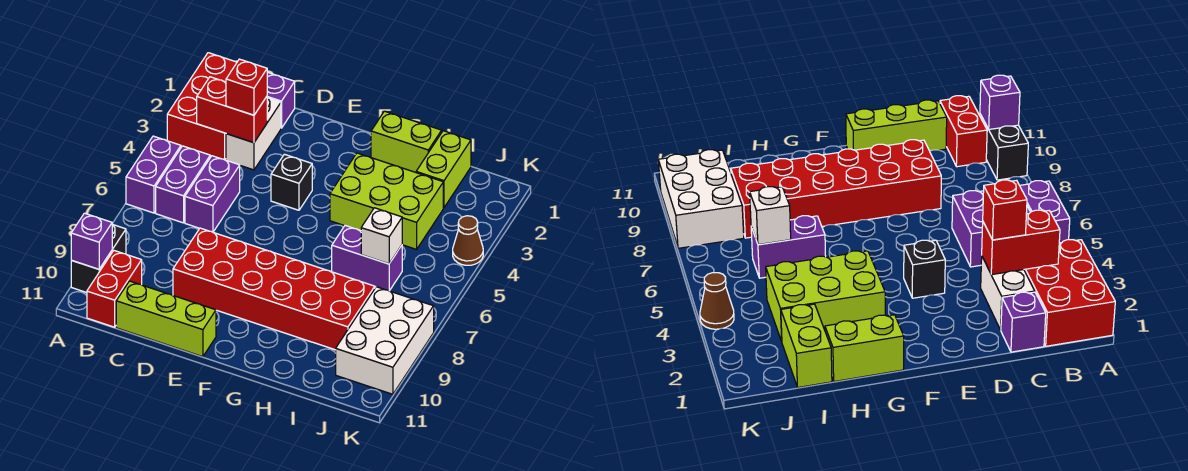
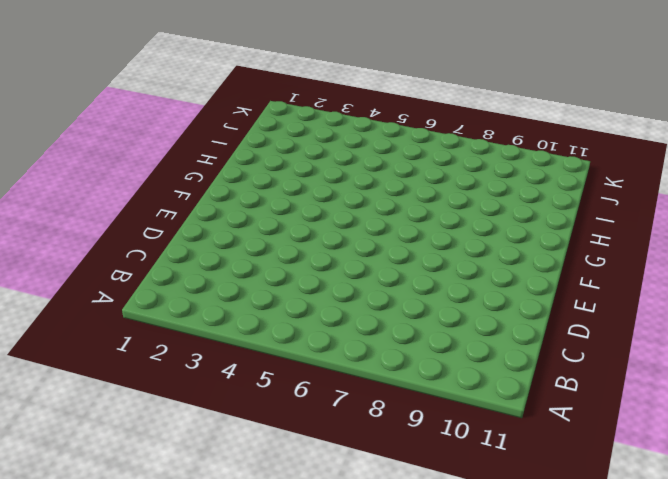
none -> red 2x3 brick [167,53,237,160]
none -> purple 1x2 brick [126,136,181,213]
none -> black 1x2 brick [71,224,126,293]

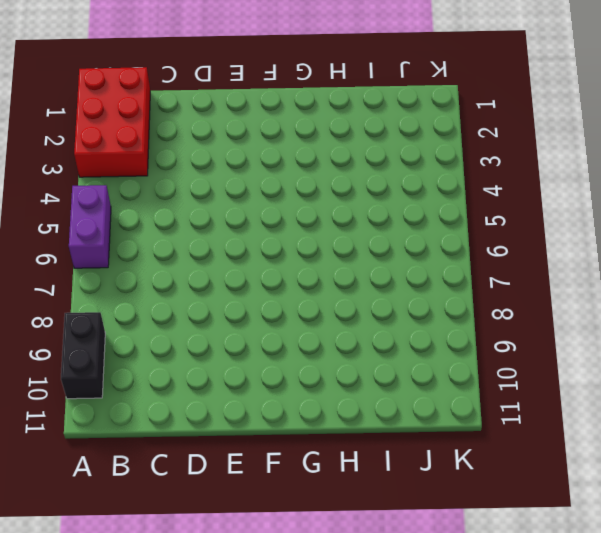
none -> purple 1x2 brick [156,146,210,223]
none -> red 1x2 brick [87,251,142,327]
none -> purple 1x1 brick [267,72,295,128]

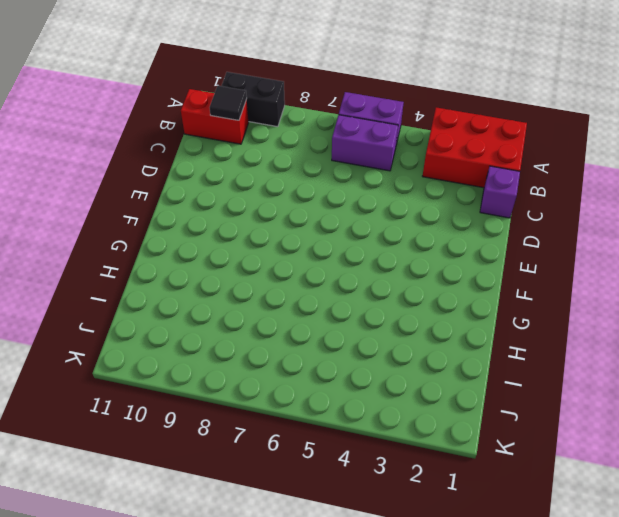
black 1x1 tile [209,86,247,120] -> none
none -> white 1x2 brick [226,98,281,170]
none -> purple 1x2 brick [185,156,240,232]
none -> lime 1x3 brick [116,281,216,357]

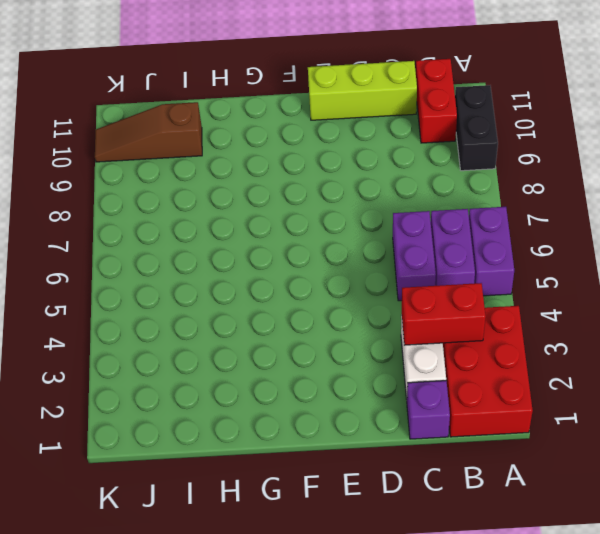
brown 1x3 slope [95,102,202,162] -> white 2x3 brick [336,287,434,394]
none -> red 2x6 brick [173,228,375,350]
none -> black 1x1 brick [271,154,312,210]
none -> lime 1x2 brick [371,111,442,172]

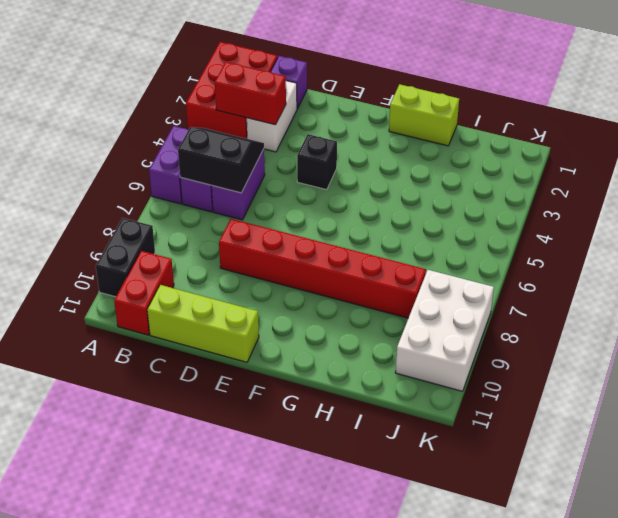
black 2x2 slope [178,127,264,193] -> none
red 1x6 brick [219,219,426,318] -> red 2x6 brick [173,228,375,350]
none -> lime 2x3 brick [330,153,443,249]
none -> purple 1x2 brick [332,226,402,291]
none -> lime 1x2 brick [416,131,471,208]

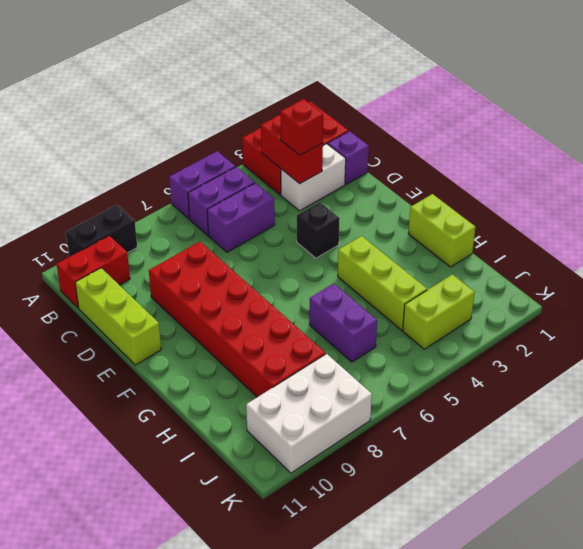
lime 1x3 brick [338,236,427,330] -> lime 2x3 brick [330,153,443,249]
lime 1x2 brick [403,275,475,349] -> lime 1x2 brick moved to [416,131,471,208]
none -> brown 1x1 cone [453,216,483,265]
none -> purple 1x1 brick [71,213,112,269]
none -> white 1x1 brick [361,208,402,264]

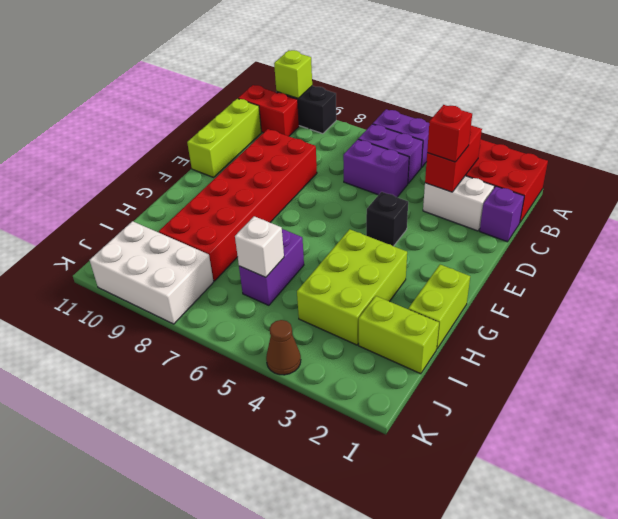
lime 1x1 brick [274,50,312,98] -> purple 1x1 brick [71,213,112,269]

